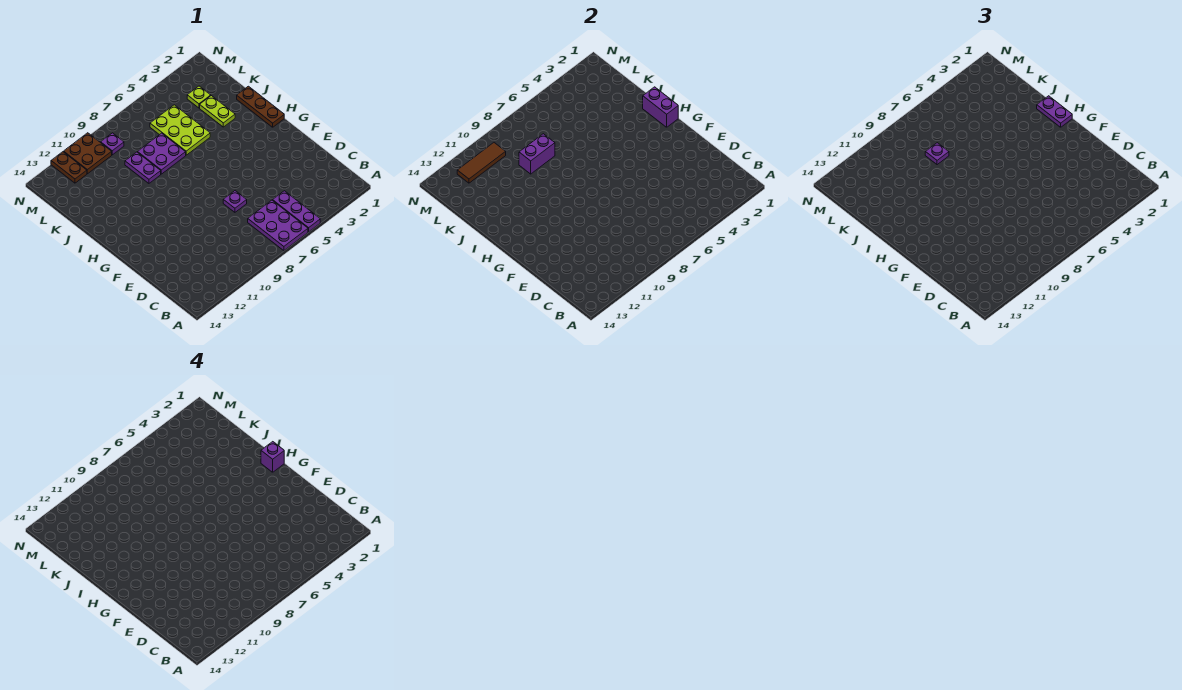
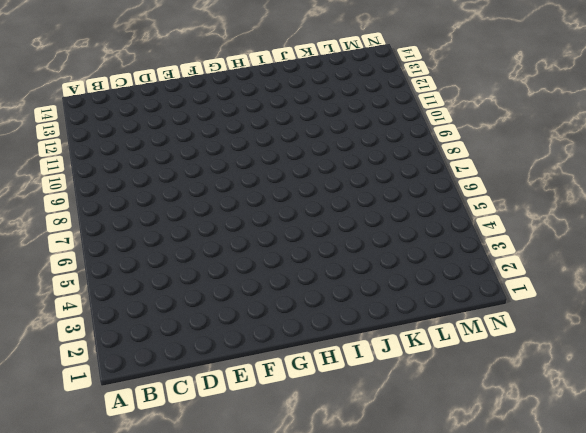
none -> purple 1x3 plate [273,191,320,232]
none -> purple 2x3 plate [248,200,308,251]
none -> purple 1x1 plate [223,191,247,212]

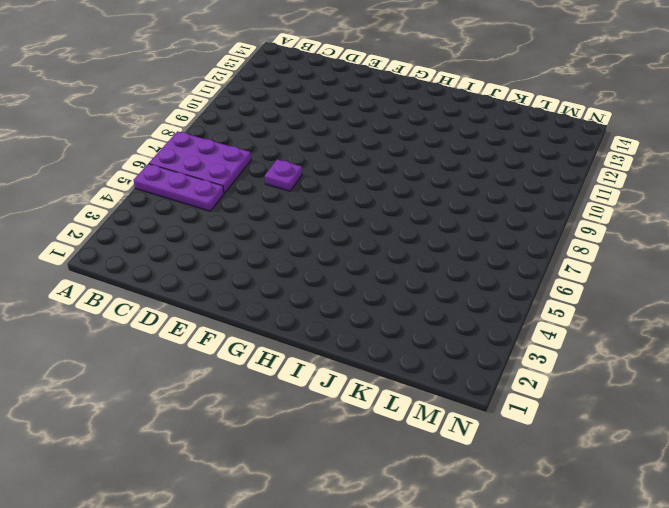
none -> brown 1x3 plate [237,86,284,127]
none -> lime 1x2 plate [200,96,235,127]
none -> lime 2x3 plate [150,105,210,155]

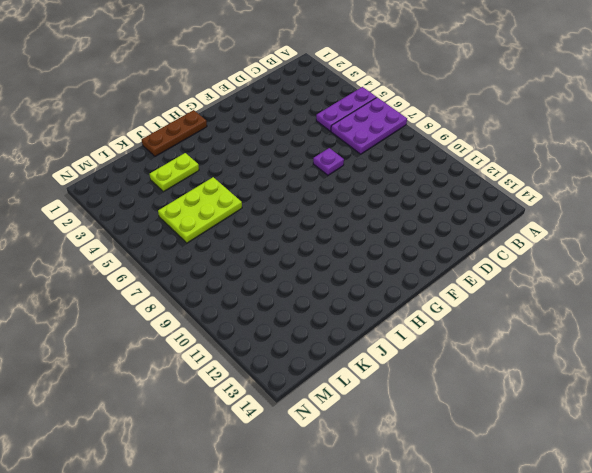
none -> purple 2x2 plate [138,133,186,174]
none -> purple 1x2 plate [125,152,161,183]
none -> lime 1x1 plate [187,86,211,108]

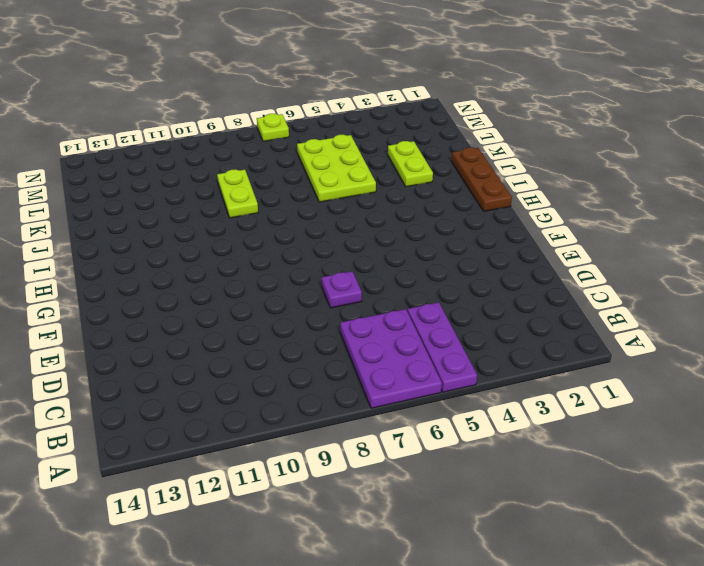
lime 1x2 plate [217,170,258,218] -> purple 1x2 plate [125,152,161,183]
lime 1x1 plate [257,114,289,141] -> lime 1x1 plate moved to [187,86,211,108]
none -> purple 2x2 plate [138,133,186,174]
none -> purple 1x1 plate [101,133,124,155]
none -> brown 2x2 plate [64,133,112,174]

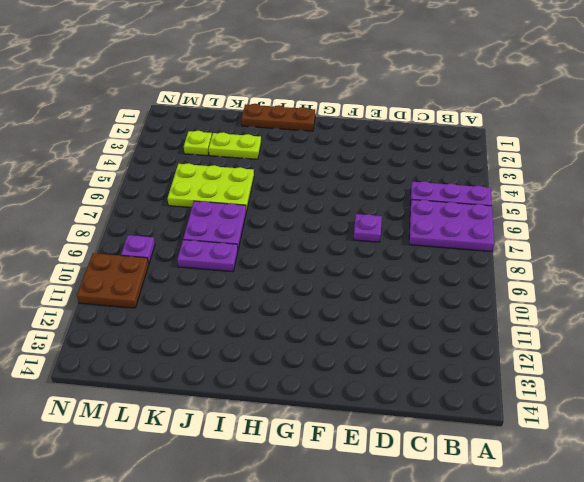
none -> brown 1x2 plate [51,152,87,183]
none -> purple 1x2 brick [643,87,678,127]
none -> purple 1x2 brick [519,134,555,174]

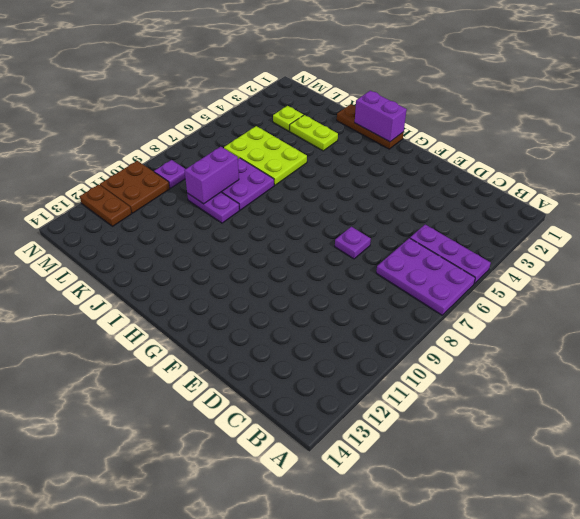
none -> brown 1x3 tile [457,143,506,183]
none -> purple 1x2 plate [1037,96,1072,127]
none -> purple 1x1 plate [925,143,949,165]

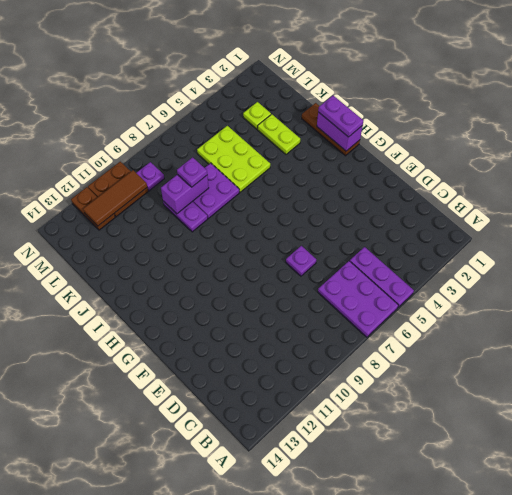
none -> purple 1x1 brick [261,442,284,472]

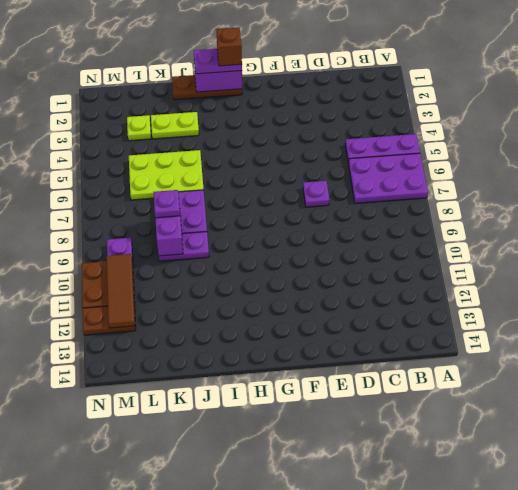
brown 1x1 brick [216,28,242,66] -> purple 1x1 brick [261,442,284,472]

